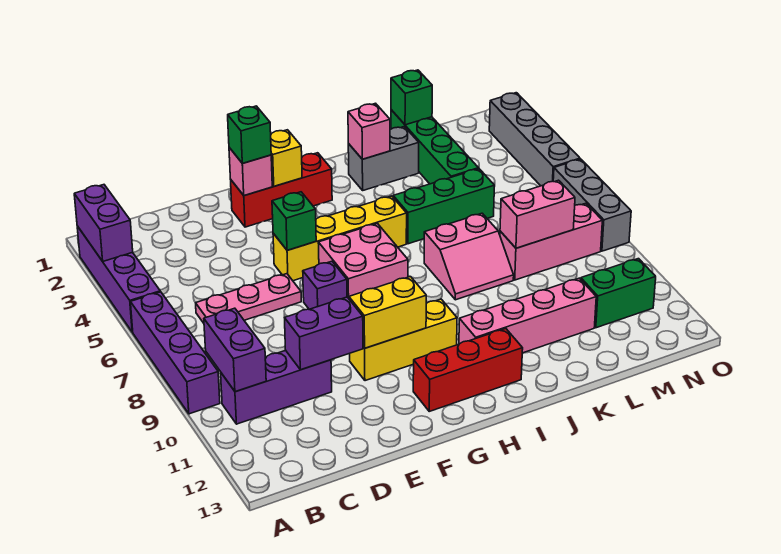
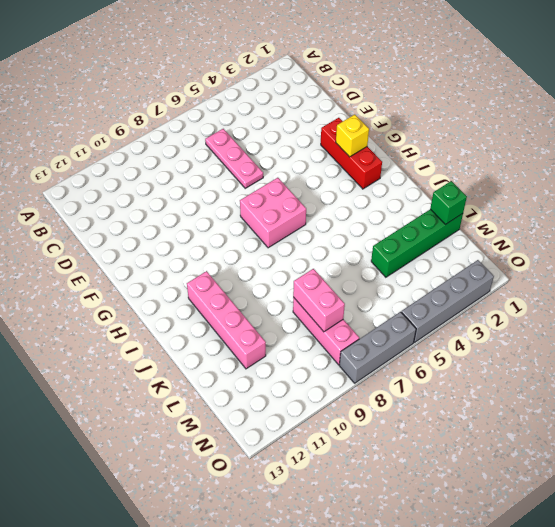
none -> purple 1x4 brick [77,226,160,332]
none -> purple 1x4 brick [131,292,220,414]
none -> purple 1x3 brick [221,351,332,424]
none -> yellow 1x4 brick [273,196,407,281]

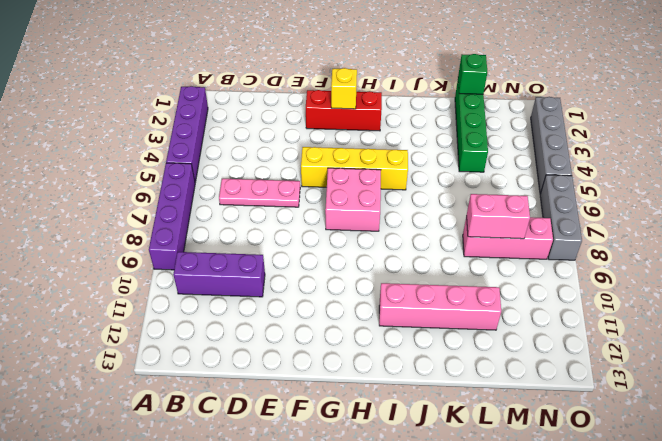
none -> purple 1x1 brick [303,261,347,309]
none -> yellow 1x3 brick [350,299,457,381]
none -> red 1x3 brick [413,329,523,411]
none -> grey 1x2 brick [348,127,419,190]

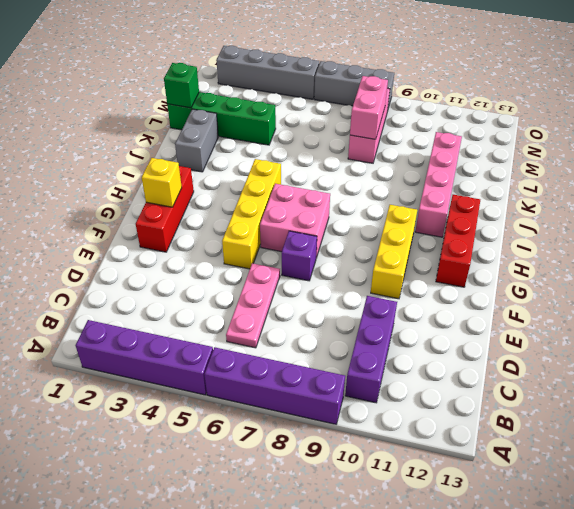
none -> green 1x3 brick [393,169,494,244]
none -> pink 2x2 slope [424,213,514,300]
none -> green 1x2 brick [581,259,656,328]
none -> purple 1x2 brick [74,185,133,261]

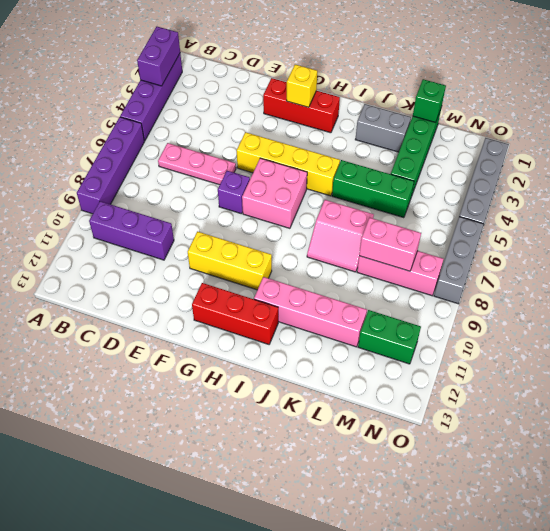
none -> purple 1x2 brick [204,308,266,392]
none -> purple 1x2 brick [285,297,363,370]
none -> pink 1x1 brick [229,148,272,196]
none -> green 1x1 brick [272,192,316,250]

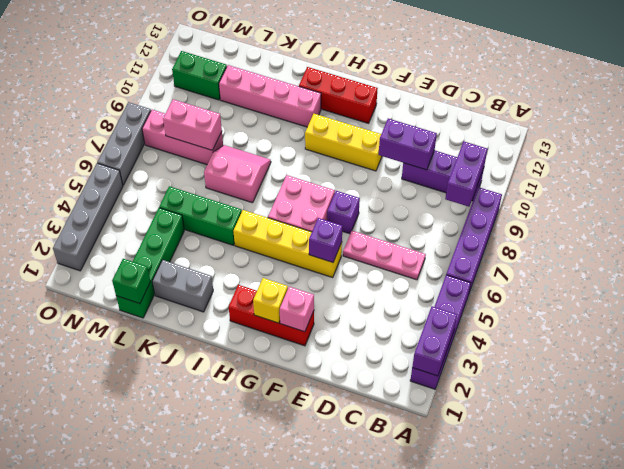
purple 1x1 brick [309,218,342,262] -> green 1x1 brick [272,192,316,250]
none -> yellow 1x2 brick [349,277,426,348]
none -> pink 1x1 brick [348,103,390,159]
none -> green 1x1 brick [228,106,271,163]

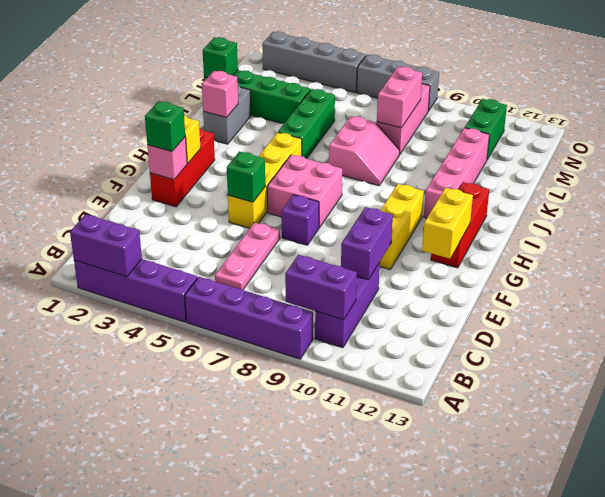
yellow 1x2 brick [422,188,473,259] -> yellow 1x2 brick moved to [349,277,426,348]

